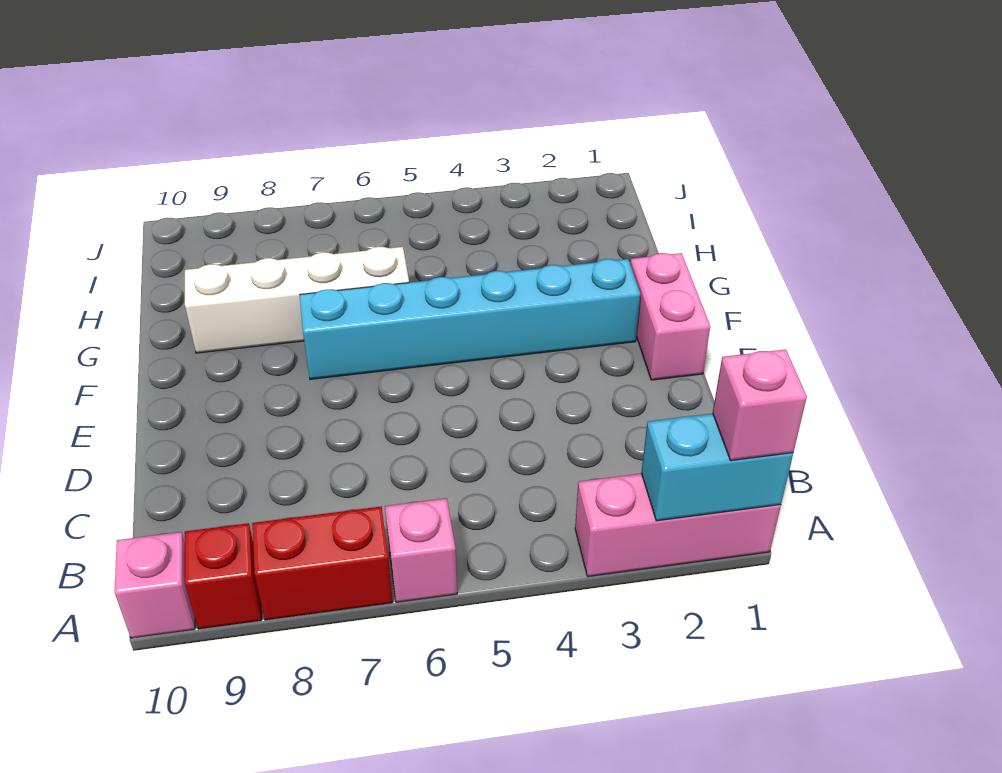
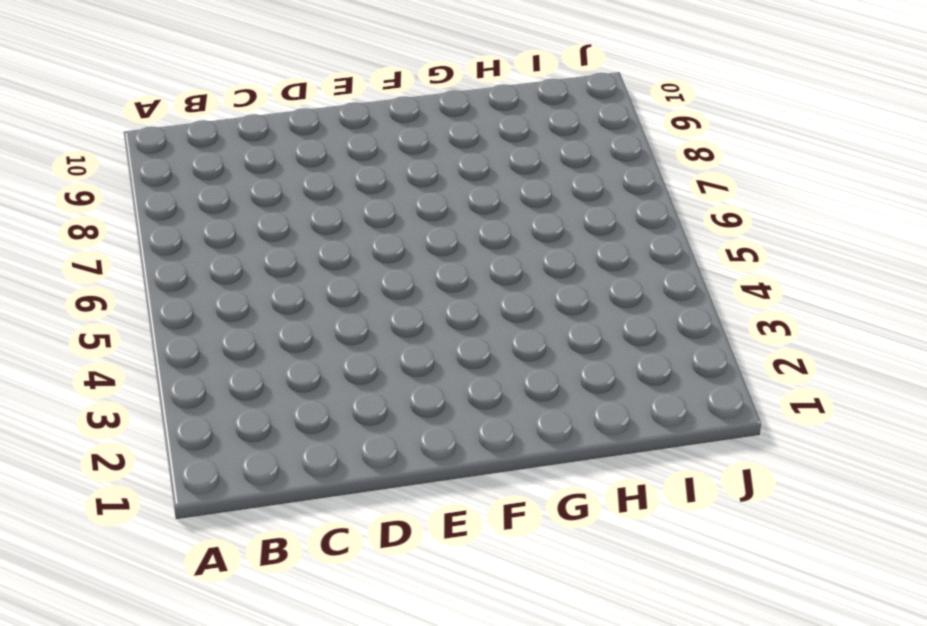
none -> pink 1x3 brick [575,474,781,577]
none -> pink 1x1 brick [385,498,457,602]

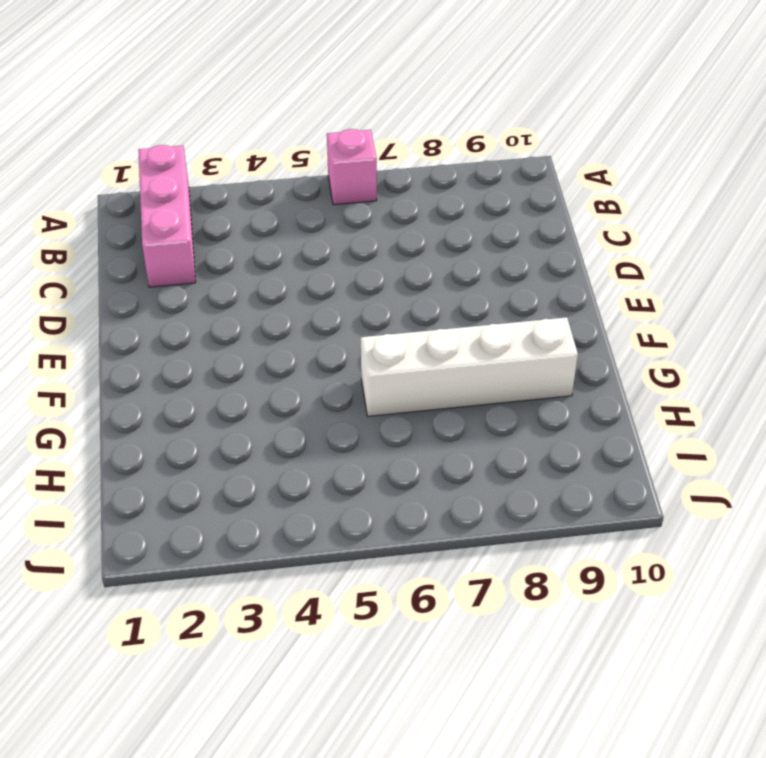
pink 1x3 brick [138,145,196,287] -> pink 1x3 brick turned to [575,474,781,577]
none -> red 1x2 brick [252,507,393,620]
none -> red 1x1 brick [185,523,262,629]

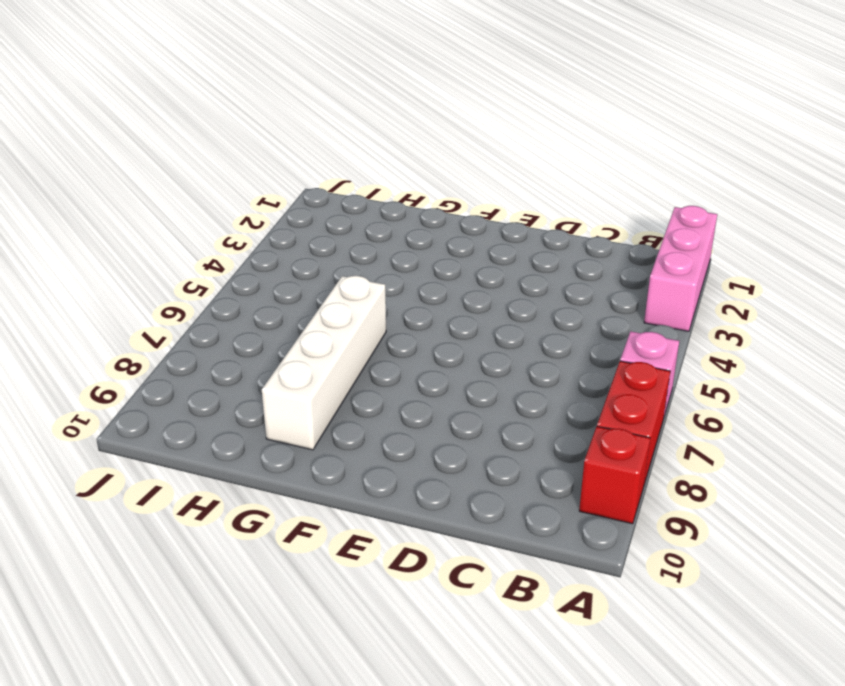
none -> pink 1x1 brick [114,532,195,638]
none -> pink 1x2 brick [630,253,710,380]

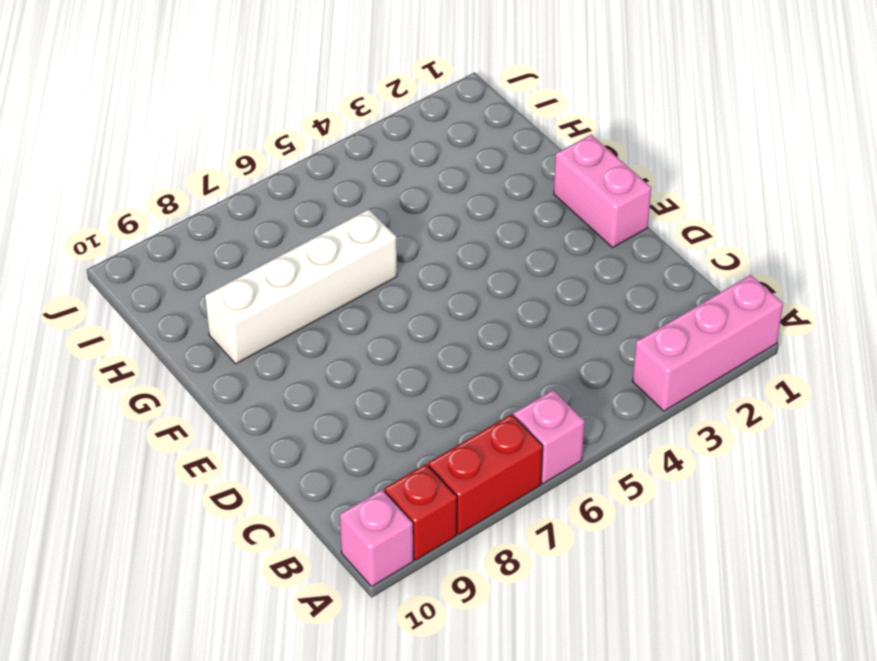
none -> cyan 1x6 brick [300,259,640,379]
none -> cyan 1x2 brick [641,414,793,521]

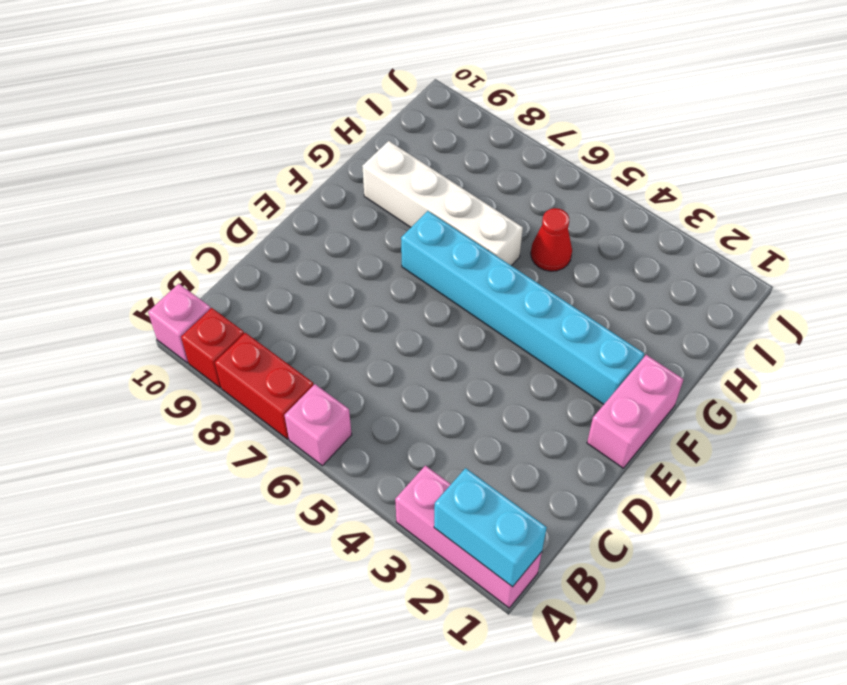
red 1x1 cone [531,208,572,271] -> none
none -> pink 1x1 brick [713,349,807,461]

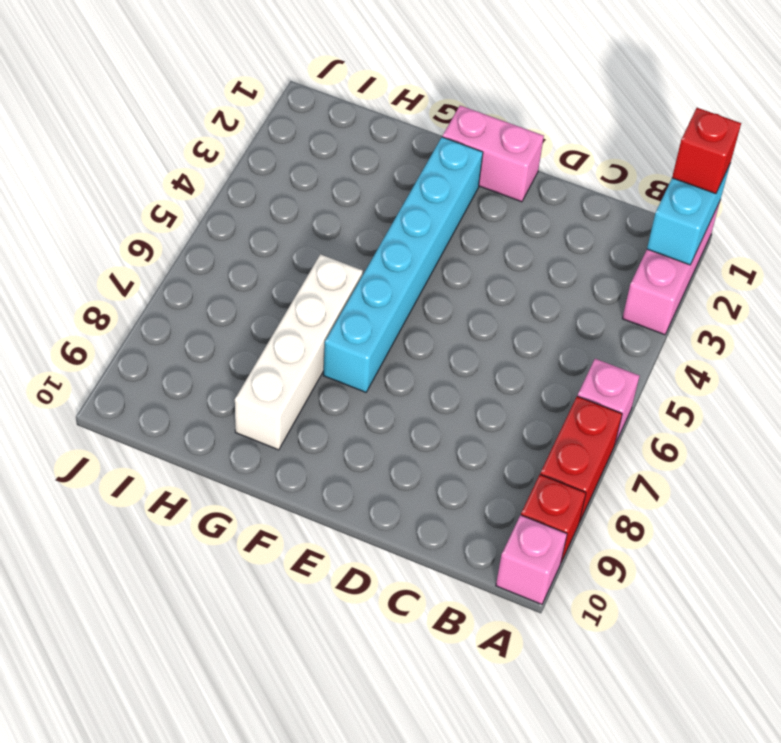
red 1x1 brick [672,108,741,194] -> pink 1x1 brick [713,349,807,461]

